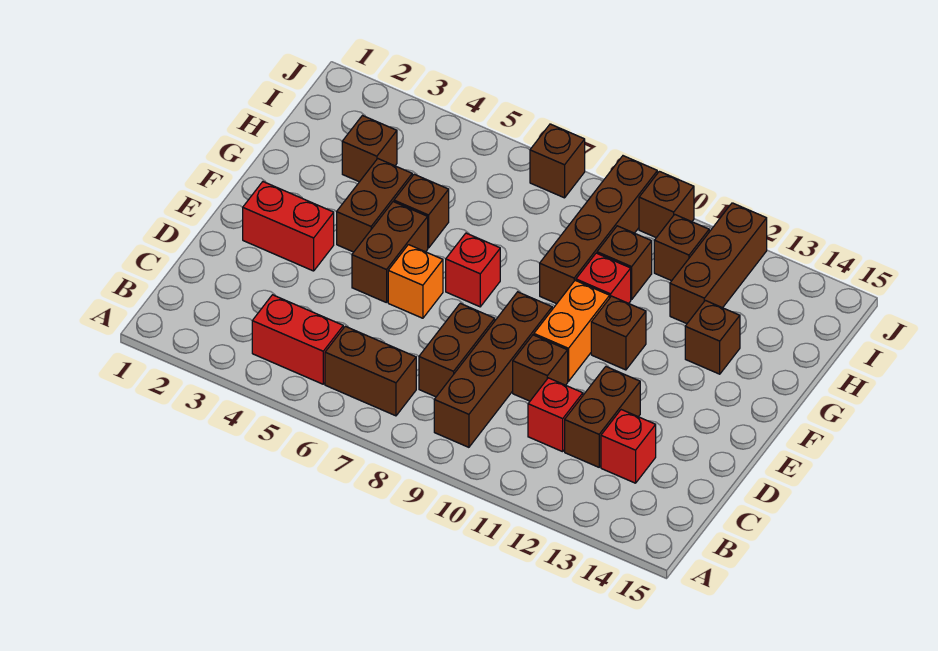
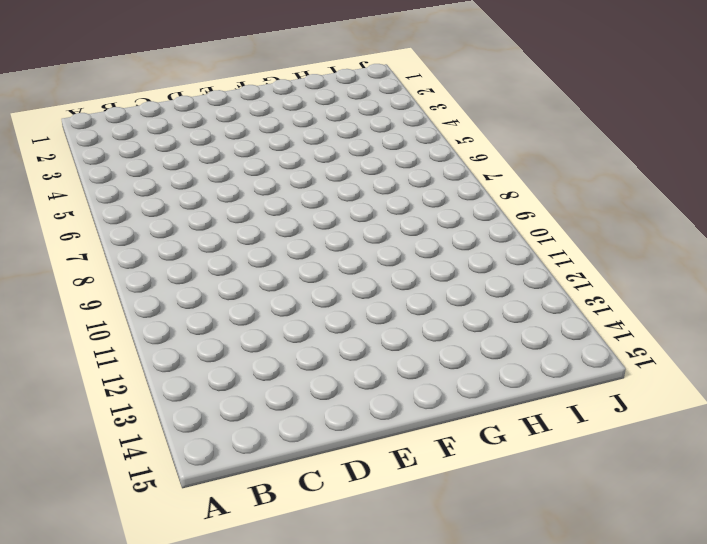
none -> red 1x2 brick [252,295,343,384]
none -> brown 1x2 brick [325,326,416,416]
none -> brown 1x4 brick [434,292,552,447]

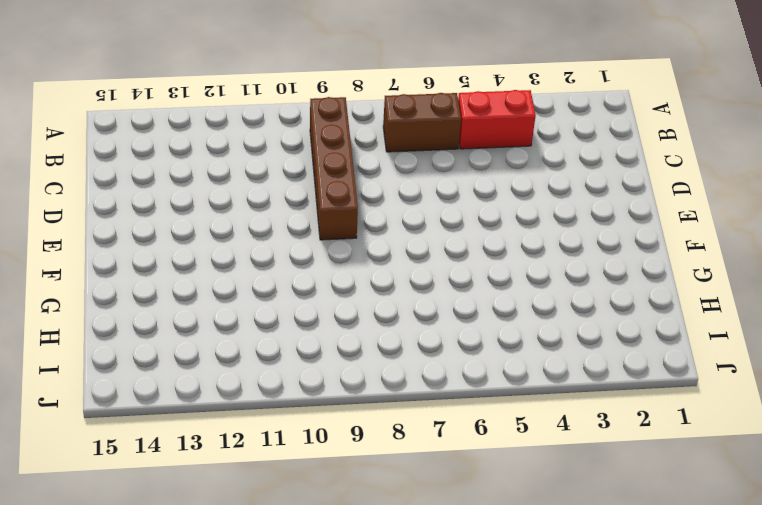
none -> brown 1x2 brick [419,303,495,397]
none -> red 1x1 brick [528,378,583,452]
none -> brown 1x2 brick [565,367,640,467]

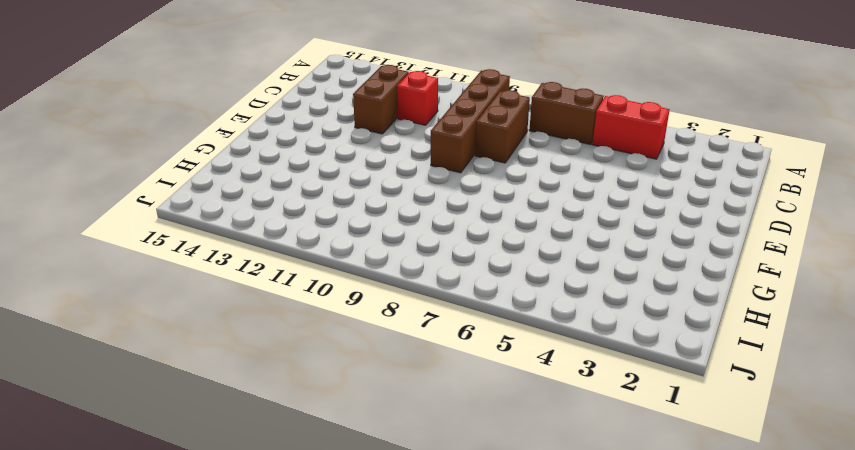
none -> red 1x1 brick [601,410,656,483]
none -> brown 1x1 brick [513,335,568,401]
none -> red 1x2 brick [243,182,334,271]

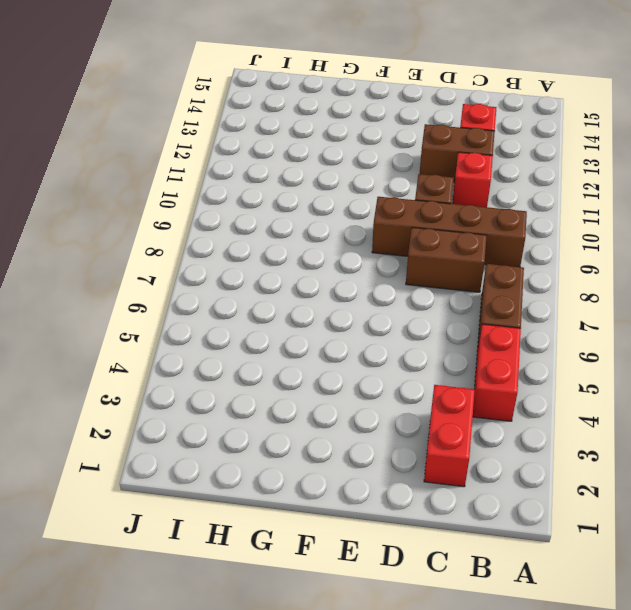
red 1x2 brick [424,385,475,487] -> red 1x2 brick moved to [243,182,334,271]
none -> brown 1x2 brick [352,202,428,303]
none -> orange 1x1 brick [388,245,443,318]
none -> orange 1x2 brick [534,280,610,381]

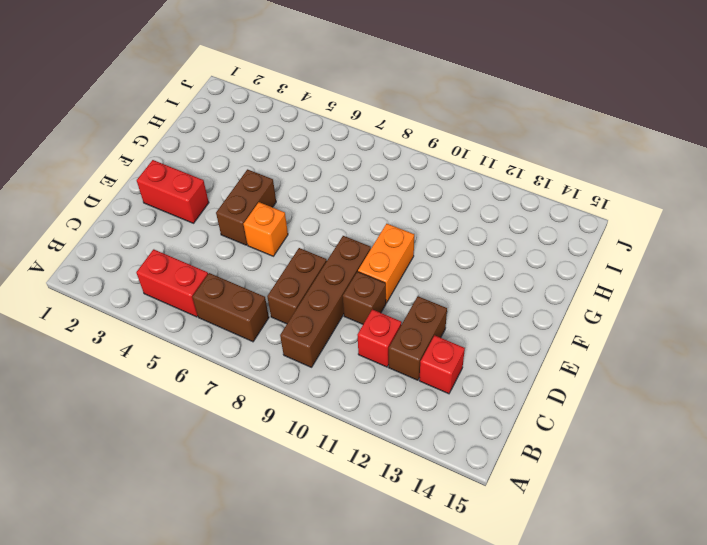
none -> brown 1x2 brick [337,159,412,252]
none -> red 1x1 brick [446,233,500,307]
none -> brown 1x1 brick [591,296,646,370]

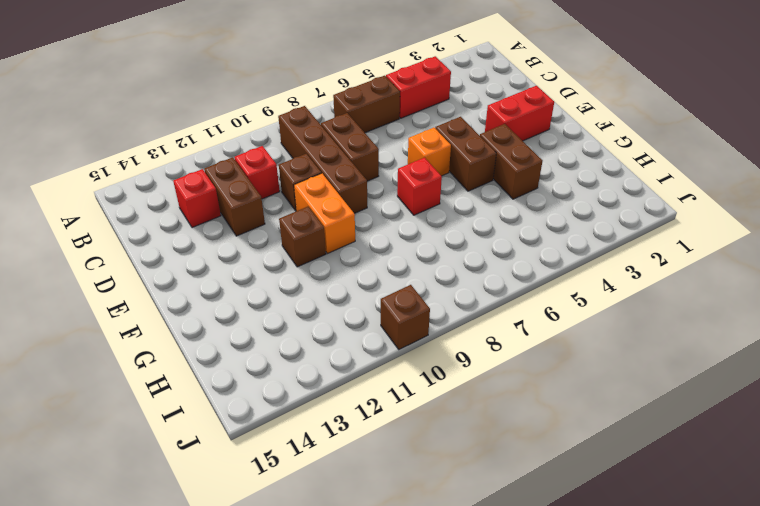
none -> brown 1x1 brick [394,174,449,248]
none -> brown 1x4 brick [540,156,657,304]
none -> red 1x1 brick [576,253,631,303]

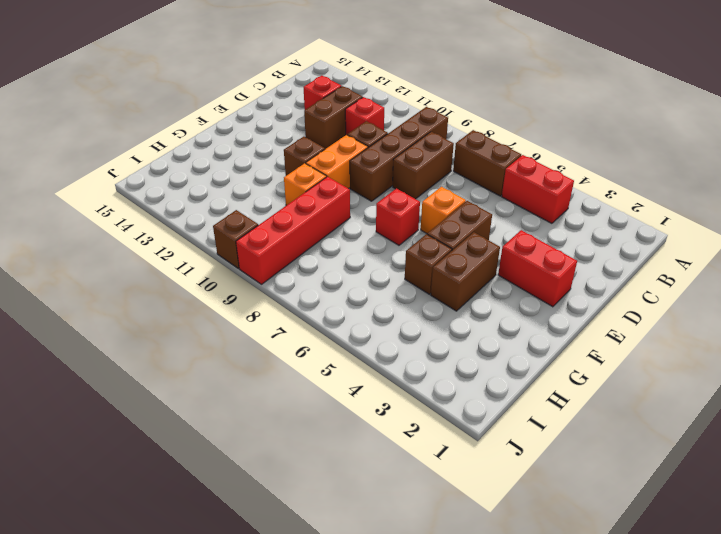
red 1x4 brick [236,176,350,284] -> brown 1x4 brick [540,156,657,304]
orange 1x1 brick [284,163,326,205] -> red 1x1 brick [576,253,631,303]
none -> brown 1x1 brick [685,300,740,374]
none -> brown 1x1 brick [342,116,397,182]
none -> brown 1x1 brick [597,226,652,300]

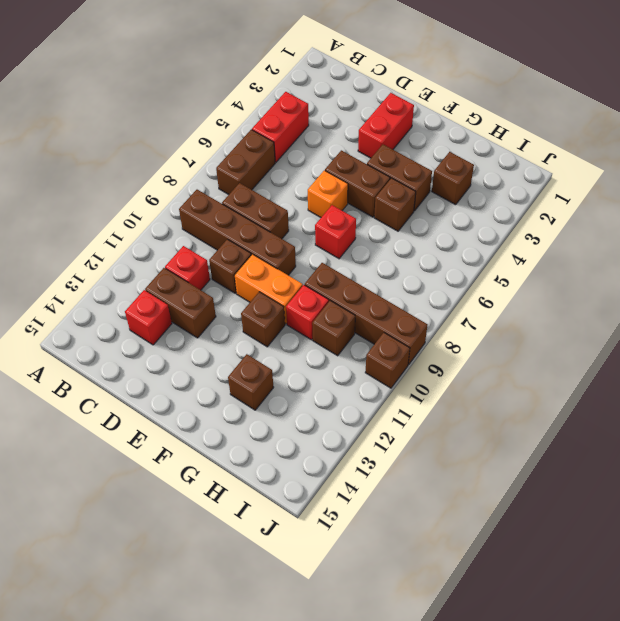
none -> brown 1x3 brick [670,203,767,324]
none -> brown 1x1 brick [654,214,709,281]
none -> brown 1x1 brick [530,124,585,198]

